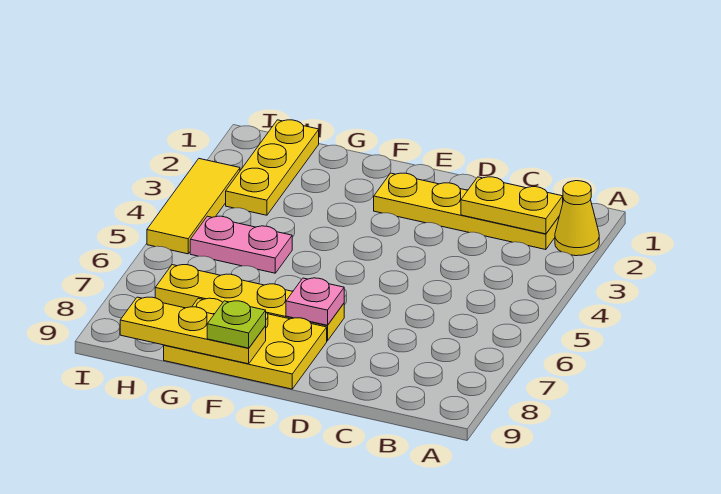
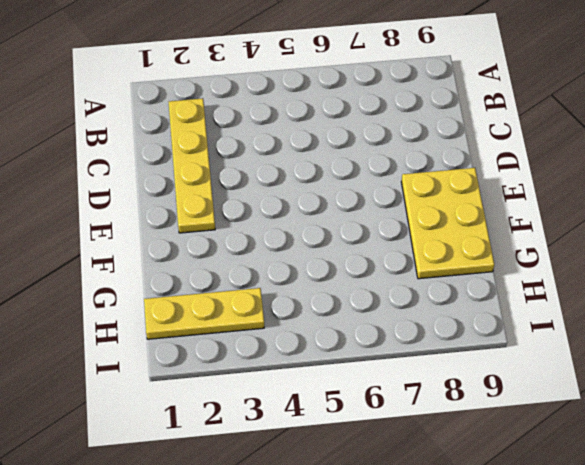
none -> yellow 1x1 cone [555,181,599,256]
none -> yellow 1x4 plate [155,265,344,341]

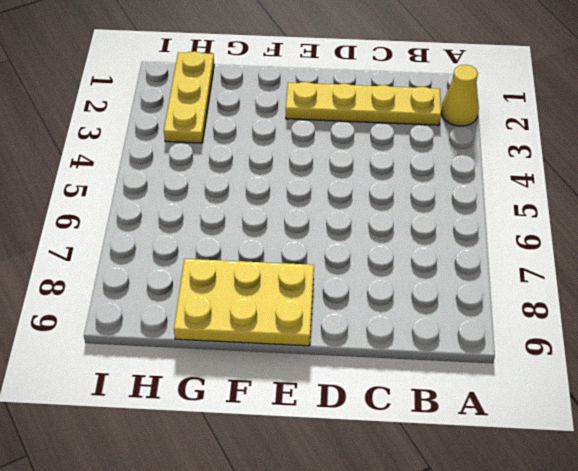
none -> yellow 1x4 plate [155,265,344,341]
none -> pink 1x2 plate [190,216,292,273]

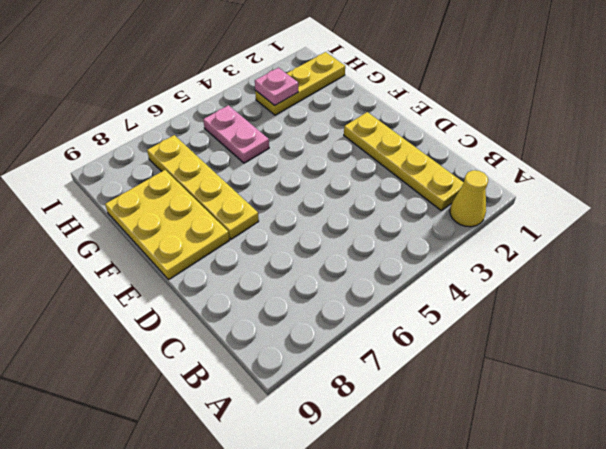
pink 1x1 plate [255,68,298,105] -> pink 1x1 plate moved to [286,278,344,325]
none -> yellow 1x3 tile [147,159,240,254]
none -> yellow 1x2 plate [461,177,563,234]

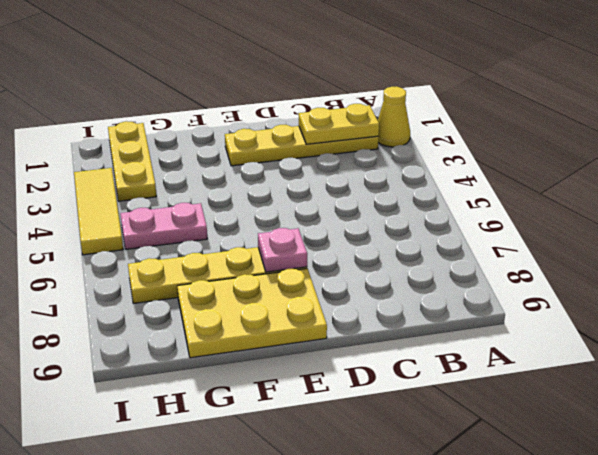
none -> yellow 1x3 plate [120,297,266,364]
none -> lime 1x1 plate [207,301,266,348]

